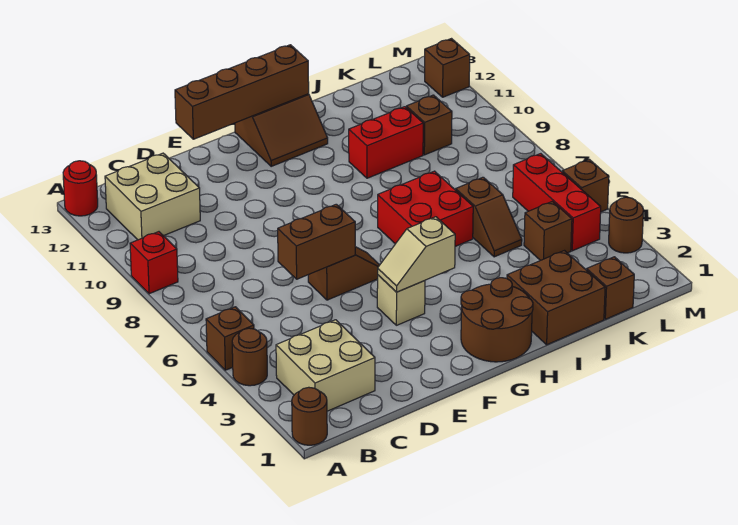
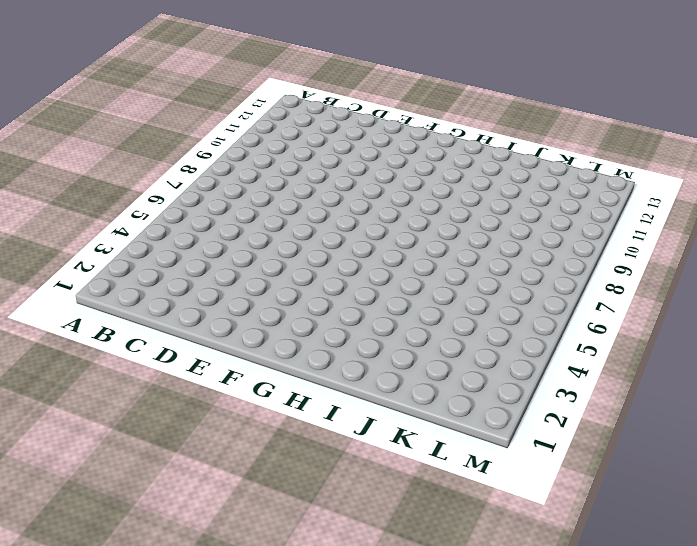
none -> brown 1x1 round brick [292,387,327,445]
none -> brown 1x1 round brick [232,328,267,386]
none -> brown 1x1 brick [206,307,254,370]

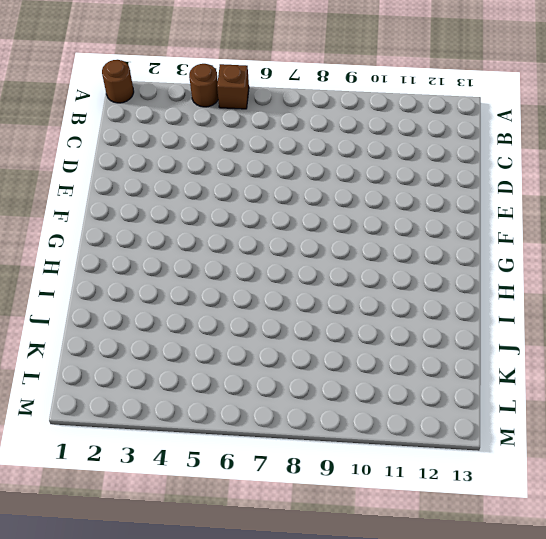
none -> red 1x1 brick [130,232,178,294]
none -> red 1x1 round brick [63,161,98,216]
none -> tan 2x2 brick [276,320,375,411]

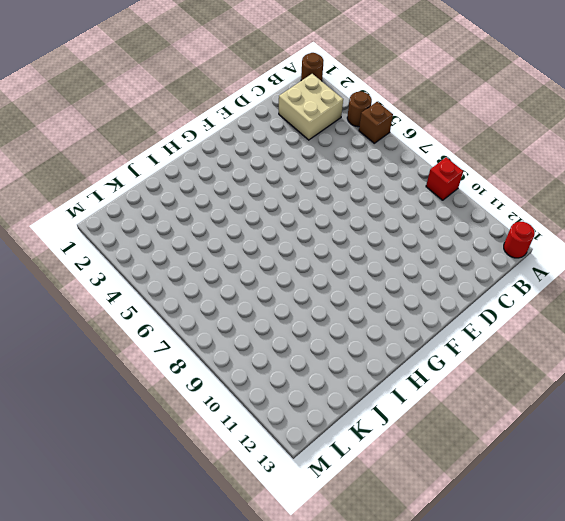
none -> tan 2x2 brick [105,153,200,240]
none -> brown 1x2 slope [308,247,379,300]
none -> tan 1x1 brick [377,275,425,325]

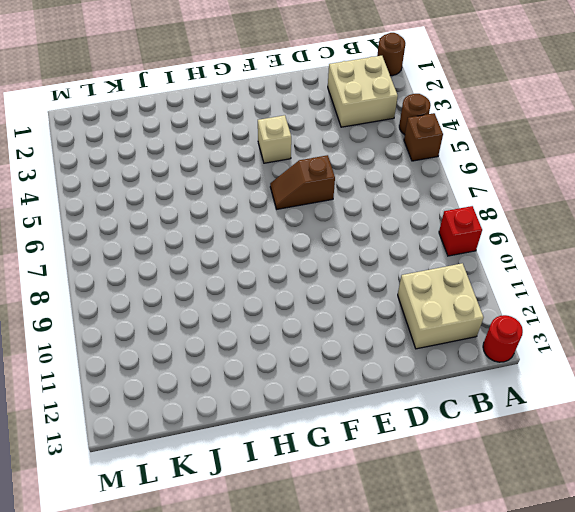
none -> brown 2x2 round brick [461,278,533,362]
none -> brown 2x2 slope [235,94,328,166]
none -> red 2x2 brick [378,171,473,246]

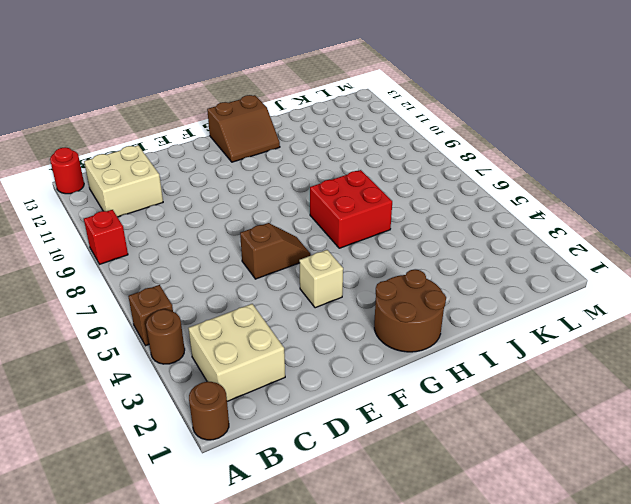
none -> brown 2x2 brick [507,251,605,345]
none -> red 1x2 brick [349,107,423,178]
none -> brown 1x2 slope [456,177,522,257]

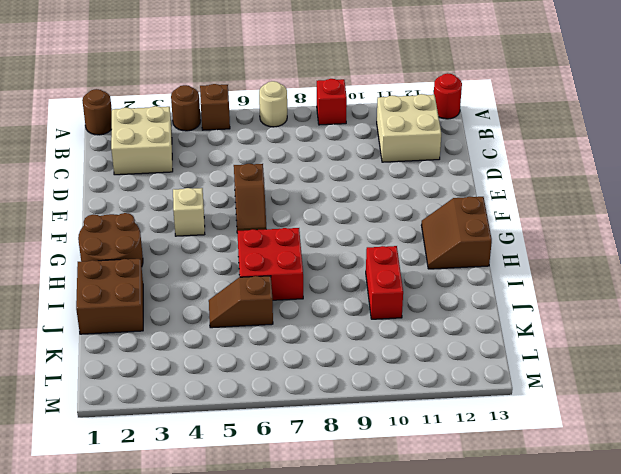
tan 1x1 round brick [259,81,287,127] -> none
none -> brown 1x1 brick [587,257,634,319]
none -> brown 1x1 brick [524,201,572,261]
none -> brown 1x1 brick [406,95,452,155]

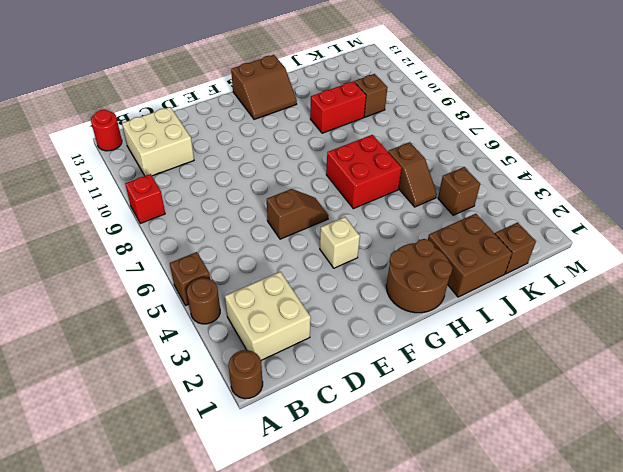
none -> red 1x3 brick [513,154,601,251]
none -> brown 1x1 round brick [609,197,644,253]
none -> brown 1x1 brick [562,159,609,212]

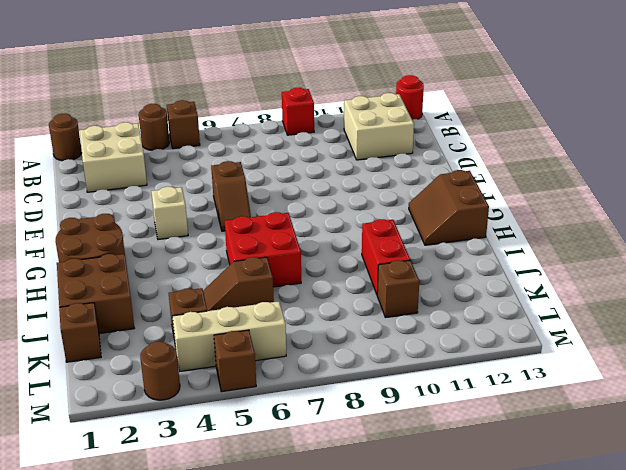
tan 1x3 brick [172,301,286,371] -> red 1x3 brick [513,154,601,251]
none -> brown 1x1 brick [425,39,470,97]
none -> brown 1x2 brick [278,204,355,279]
none -> brown 1x4 brick [175,45,309,139]

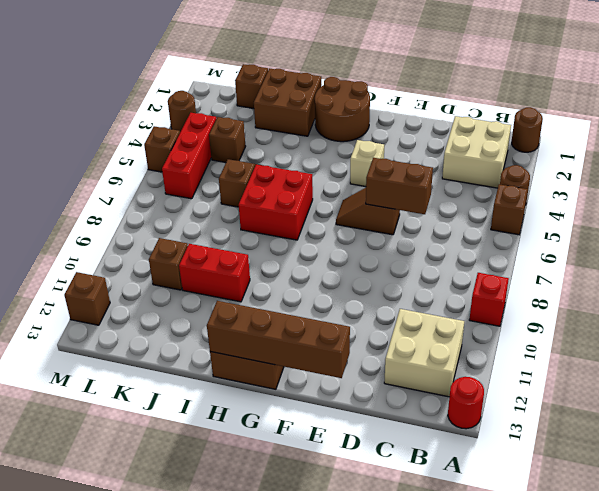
none -> tan 1x2 slope [378,217,455,292]

